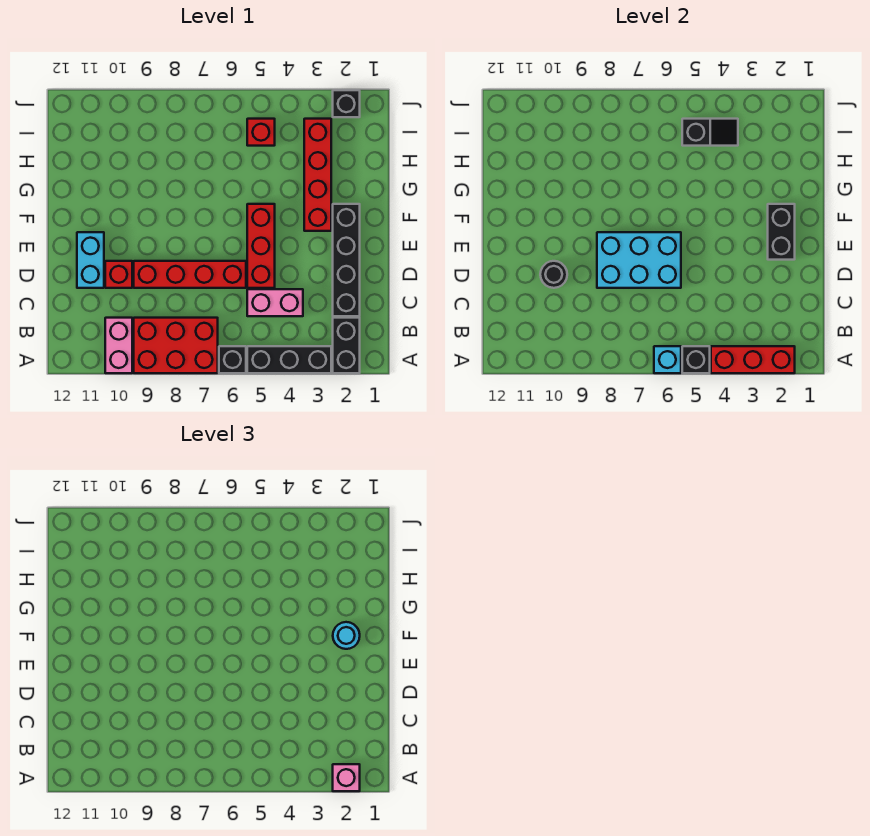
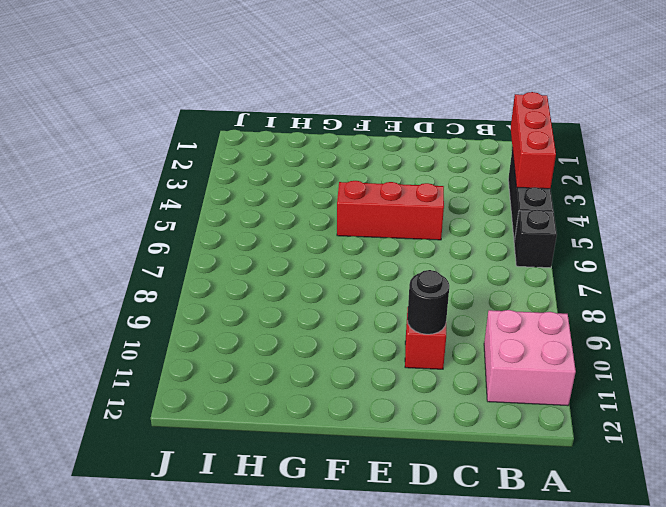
pink 2x2 brick [484,310,576,406] -> pink 1x2 brick [105,318,132,373]
none -> black 1x2 brick [333,318,360,373]
none -> red 2x3 brick [134,318,218,373]
none -> black 1x4 brick [333,204,360,316]

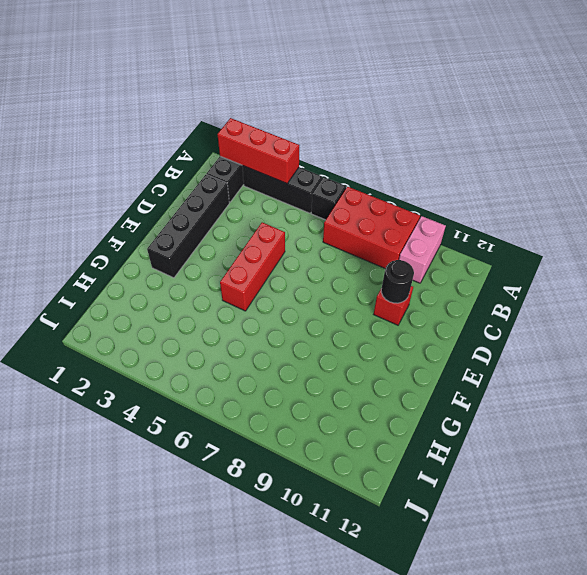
none -> pink 1x2 brick [247,289,303,316]
none -> red 1x4 brick [134,261,246,288]
none -> cyan 1x2 brick [77,232,104,288]

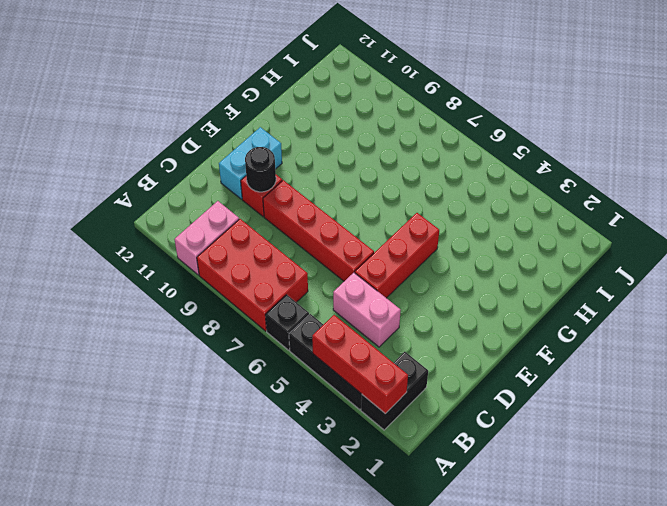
none -> black 1x4 brick [333,204,360,316]
none -> red 1x4 brick [304,119,331,231]
none -> red 1x1 brick [247,119,275,146]

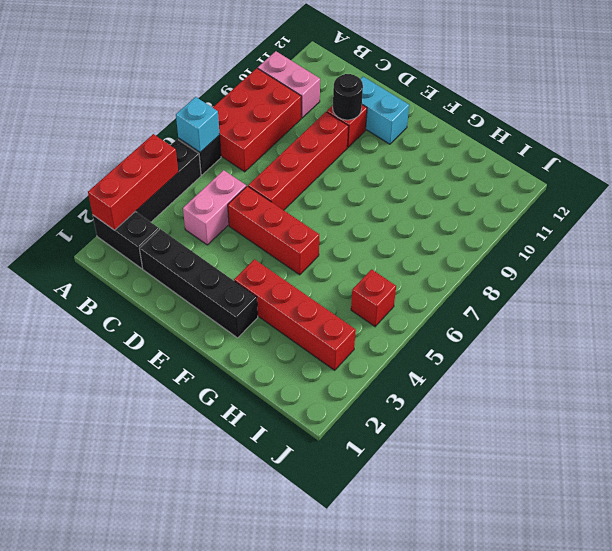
none -> black 1x1 brick [333,90,360,117]
none -> black 1x1 brick [682,346,710,373]
none -> cyan 2x3 brick [597,232,681,288]

